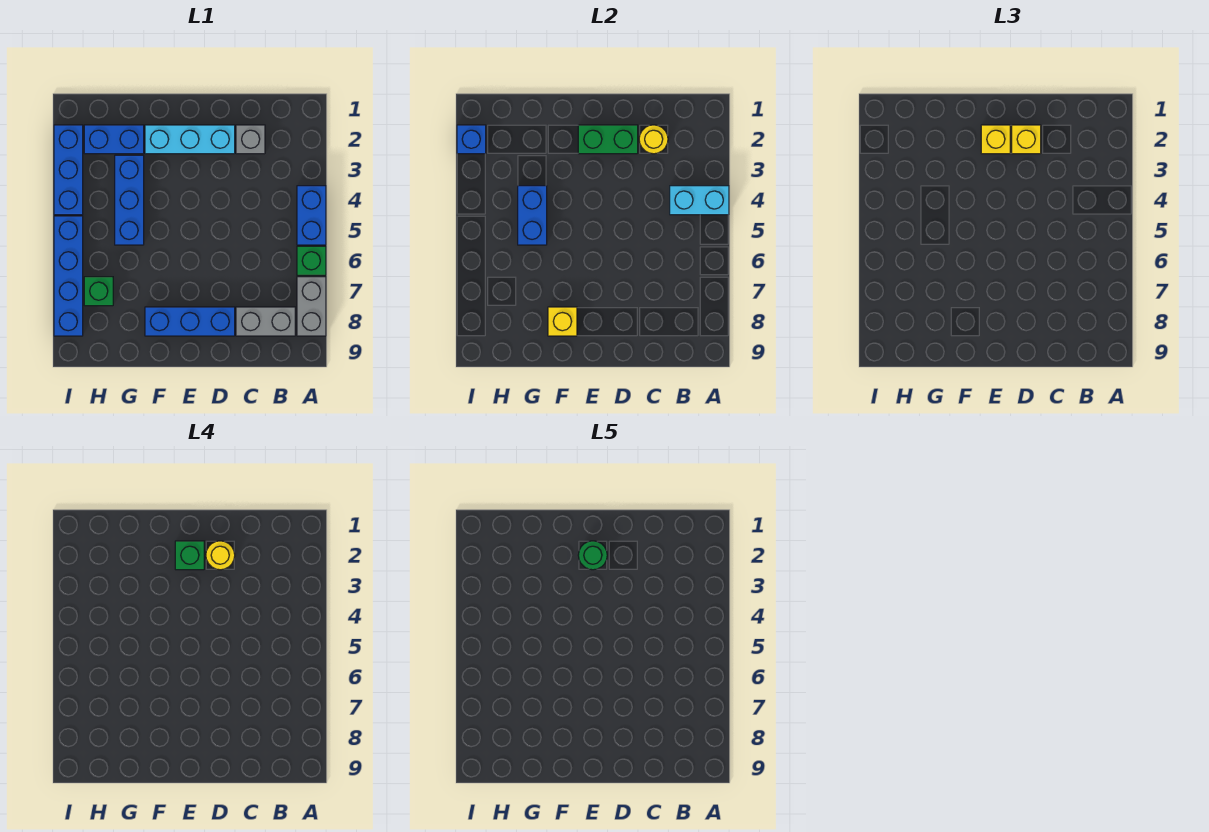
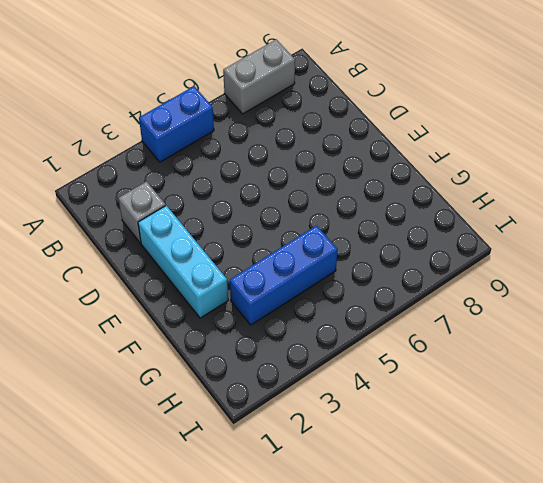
none -> green 1x1 brick [297,246,326,275]
none -> grey 1x2 brick [236,307,295,336]
none -> blue 1x3 brick [145,307,235,336]

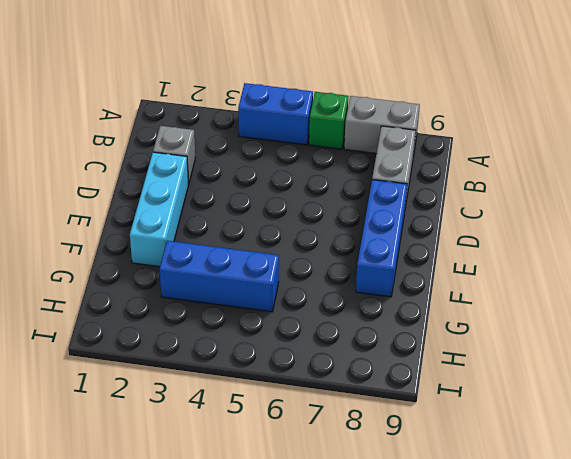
none -> blue 1x2 brick [84,125,144,154]
none -> green 1x1 brick [84,277,113,306]
none -> blue 1x3 brick [54,125,83,215]

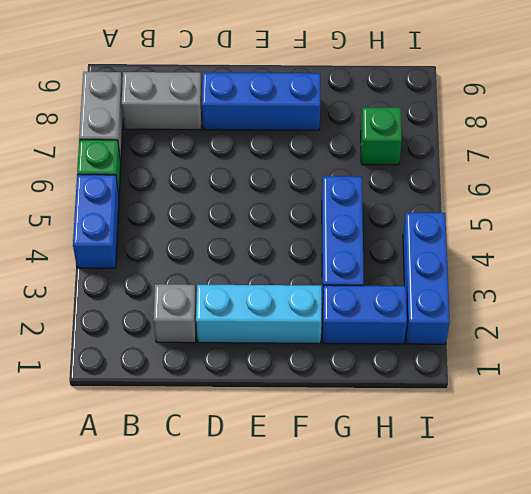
none -> blue 1x4 brick [54,216,83,336]
none -> cyan 1x2 brick [670,186,729,215]
none -> yellow 1x1 round brick [639,125,668,154]

